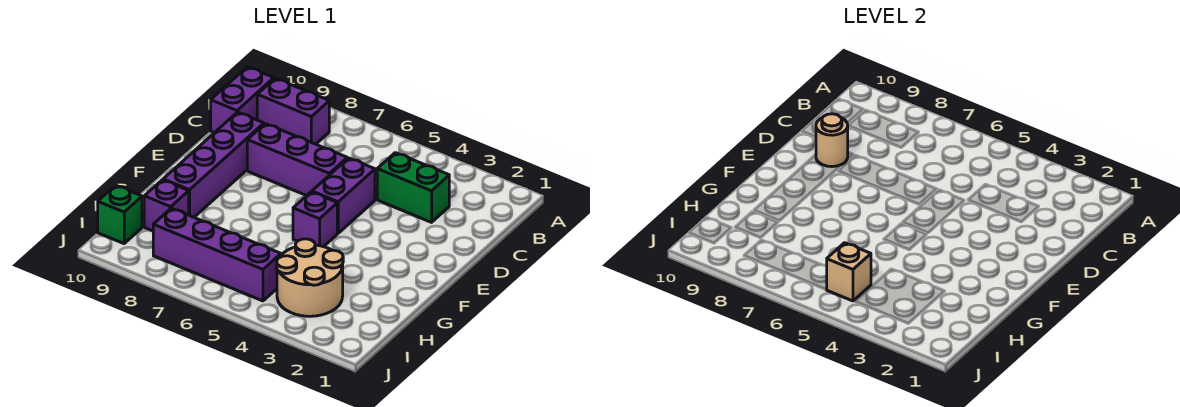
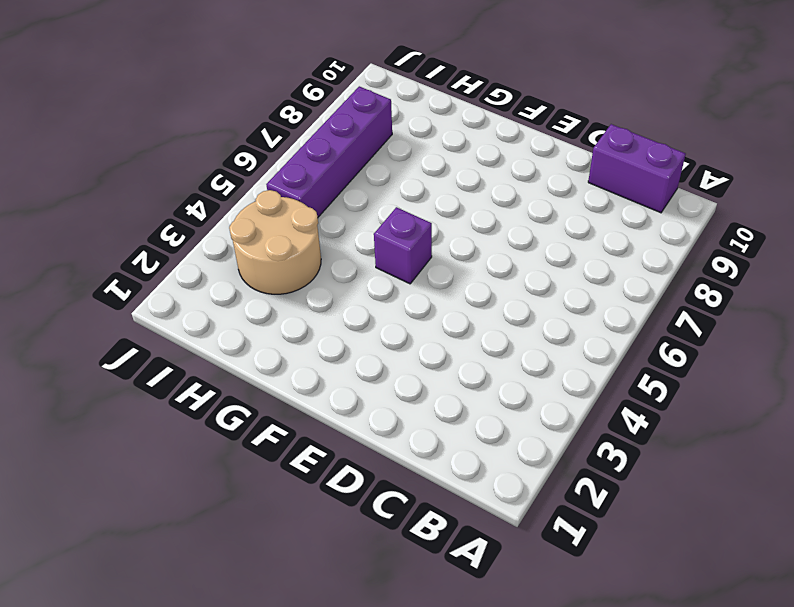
none -> purple 1x2 brick [257,78,329,144]
none -> green 1x2 brick [377,153,449,222]
none -> purple 1x2 brick [312,158,375,233]

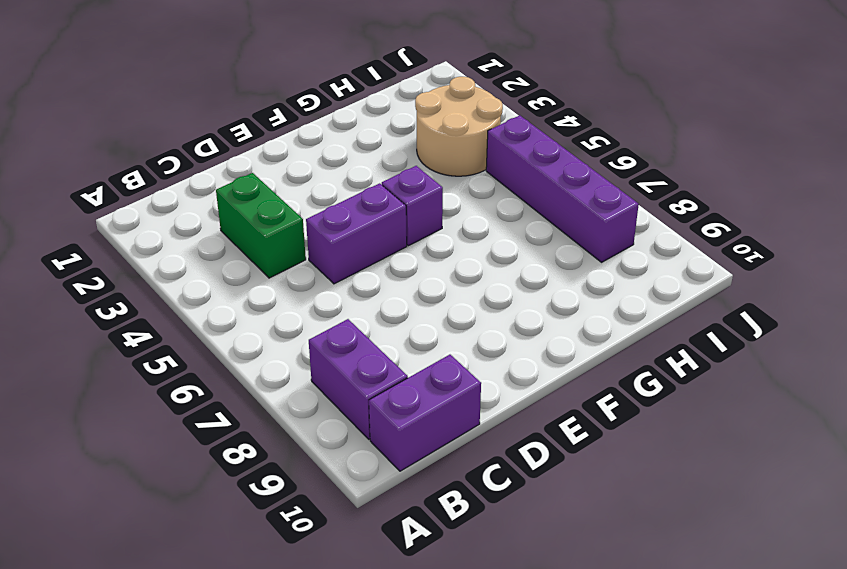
none -> purple 1x3 brick [247,124,347,196]
none -> purple 1x4 brick [163,112,264,217]
none -> purple 1x1 brick [144,180,189,231]

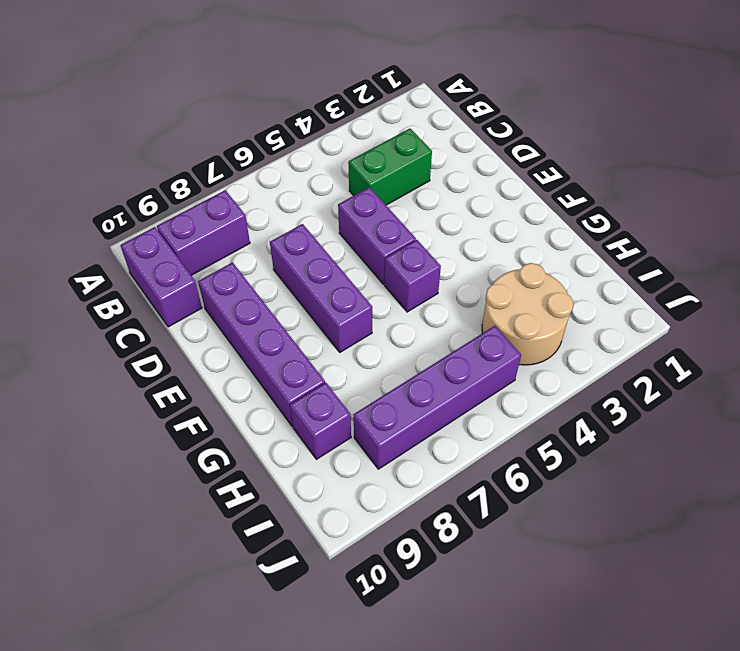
purple 1x3 brick [270,224,372,352] -> purple 1x3 brick turned to [247,124,347,196]
none -> green 1x1 brick [98,185,142,244]
none -> tan 1x1 round brick [816,114,848,167]
none -> tan 1x1 brick [827,243,871,301]

